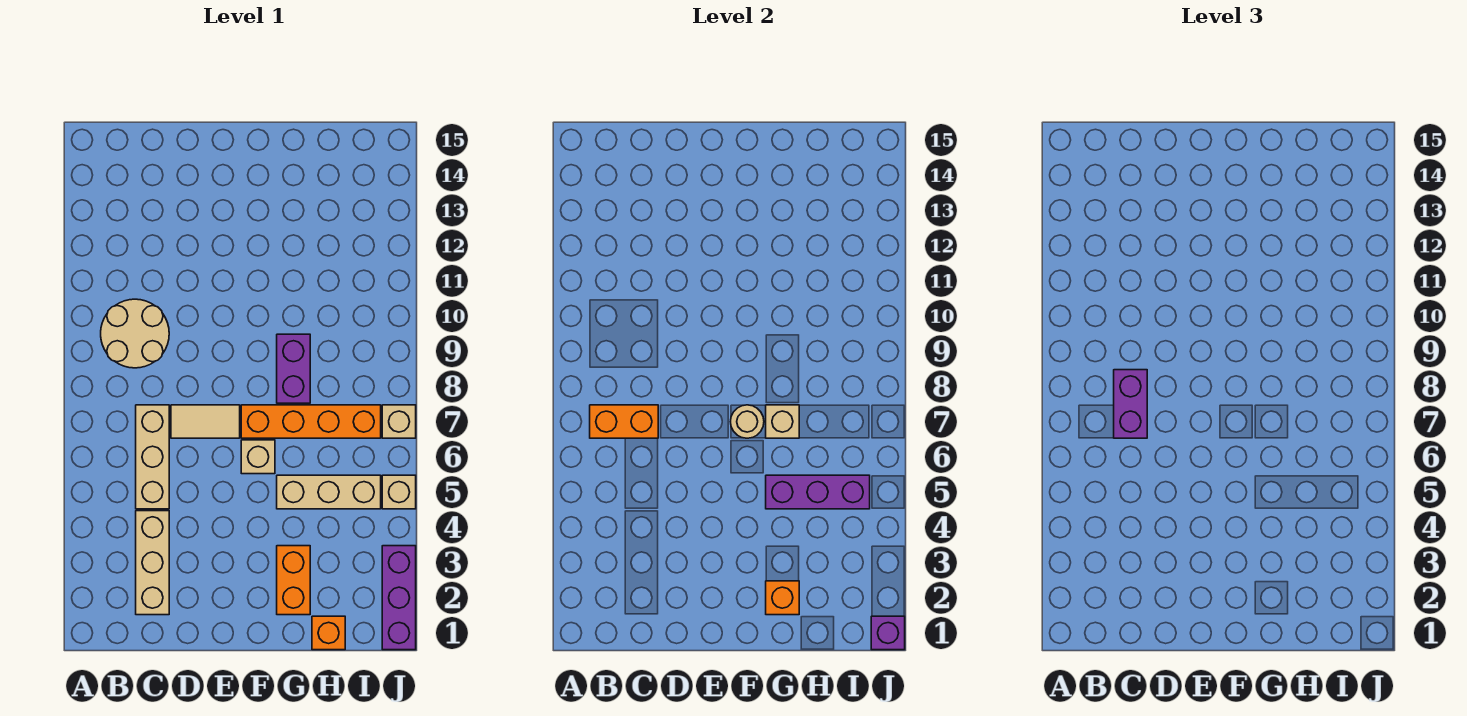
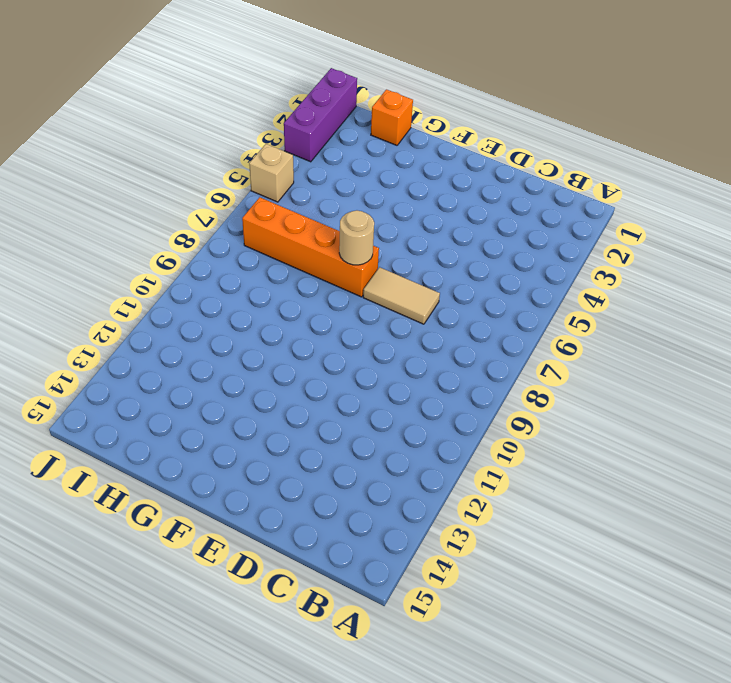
none -> tan 2x2 round brick [101,299,169,368]
none -> tan 1x3 brick [136,511,169,615]
none -> tan 1x3 brick [136,405,169,509]

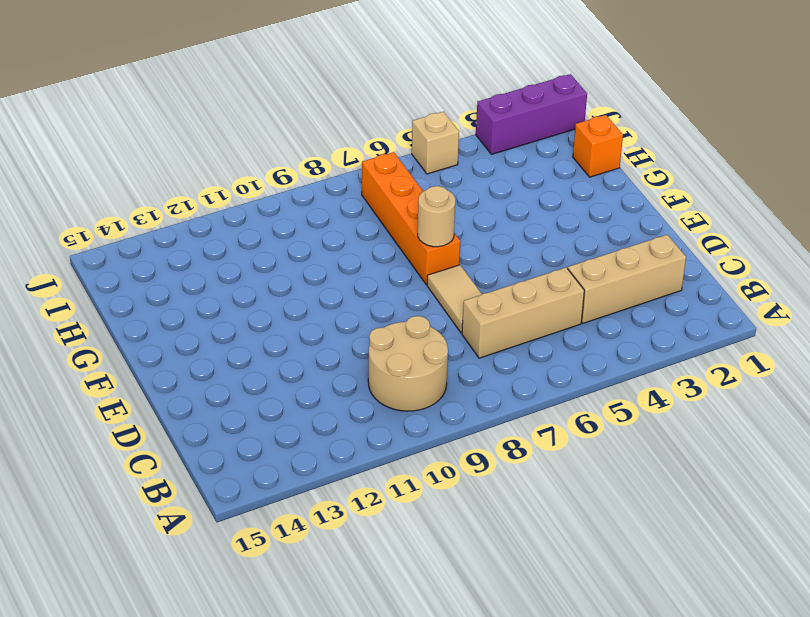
none -> tan 1x1 brick [241,440,275,474]
none -> orange 1x2 brick [277,546,310,615]
none -> tan 1x3 brick [277,475,381,509]

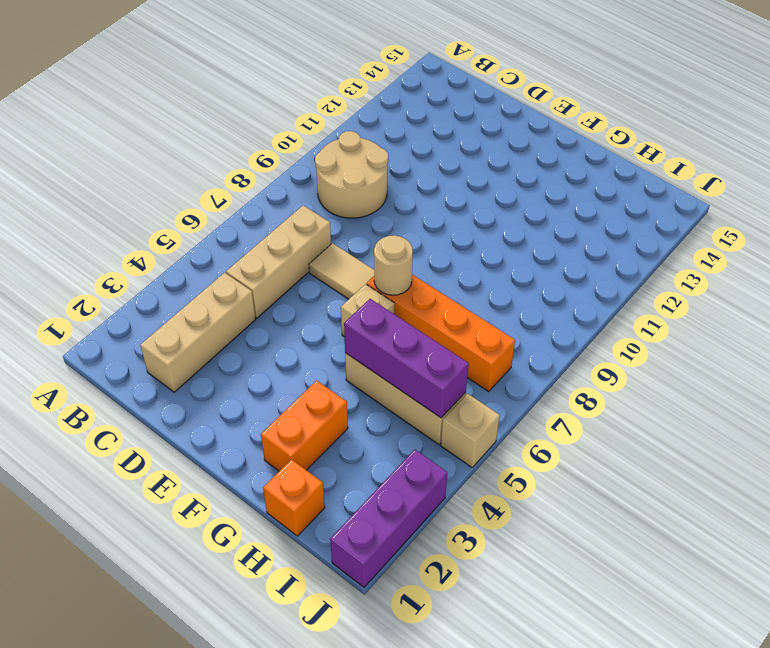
none -> purple 1x2 brick [277,334,310,403]
none -> tan 1x1 brick [382,405,416,438]
none -> orange 1x2 brick [590,405,658,438]

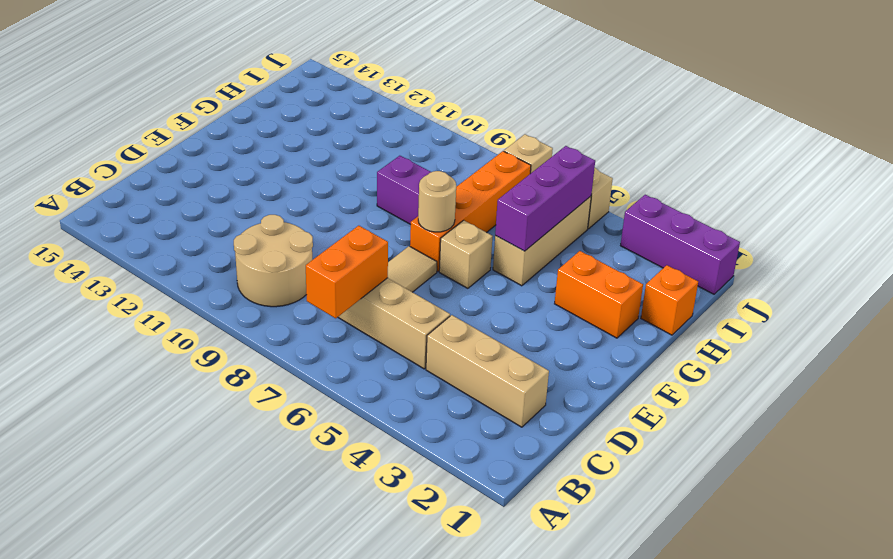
none -> orange 1x1 brick [766,581,799,615]
none -> tan 1x1 brick [766,405,799,438]
none -> purple 1x1 brick [871,616,905,650]

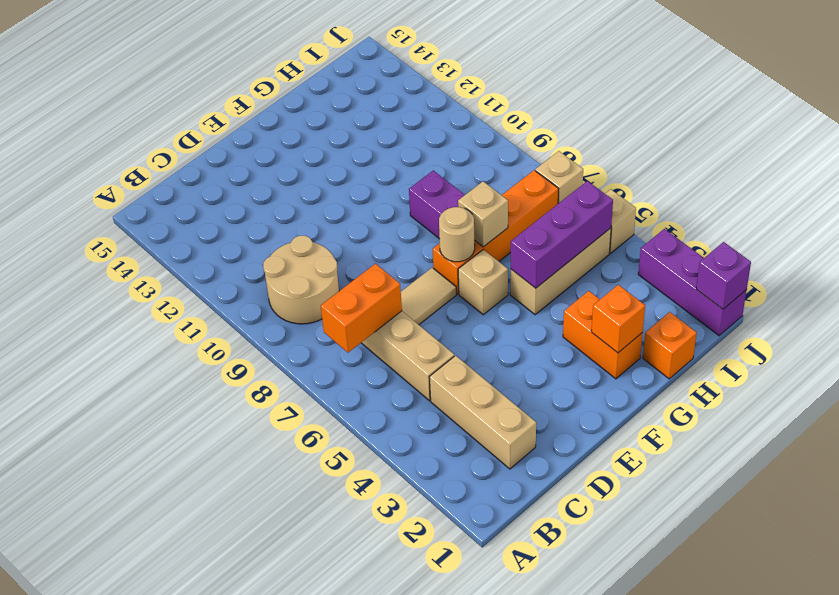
none -> purple 1x2 brick [1114,370,1147,438]

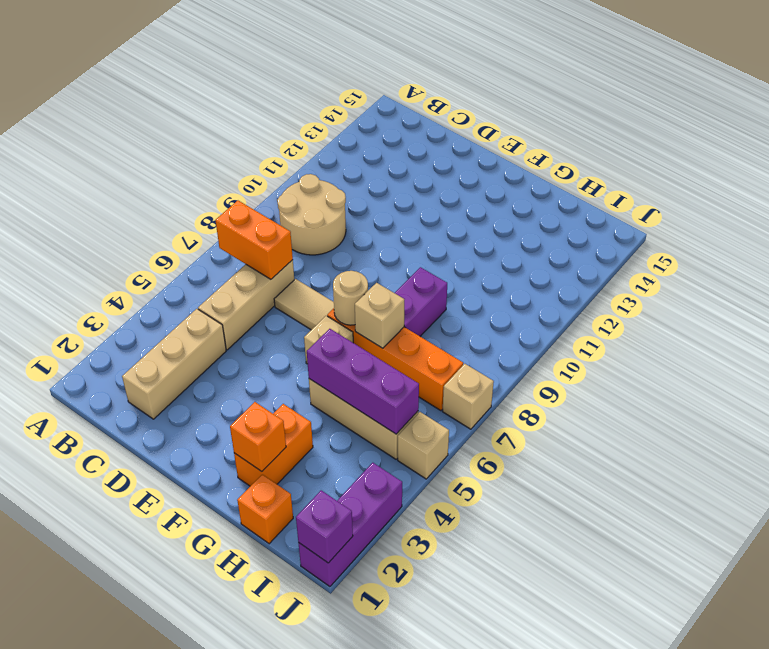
none -> purple 1x2 brick [1114,370,1147,438]

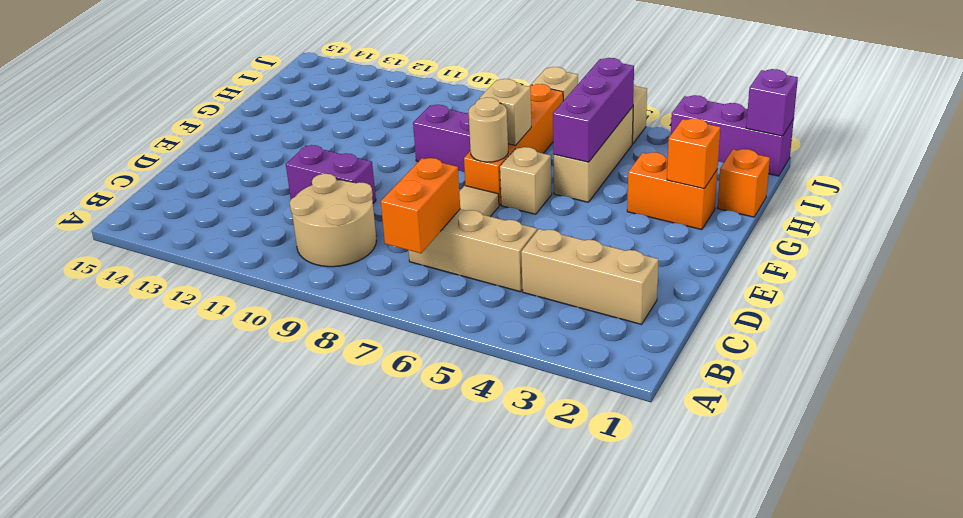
purple 1x2 brick [286,145,376,203] -> purple 1x2 brick moved to [1114,370,1147,438]

